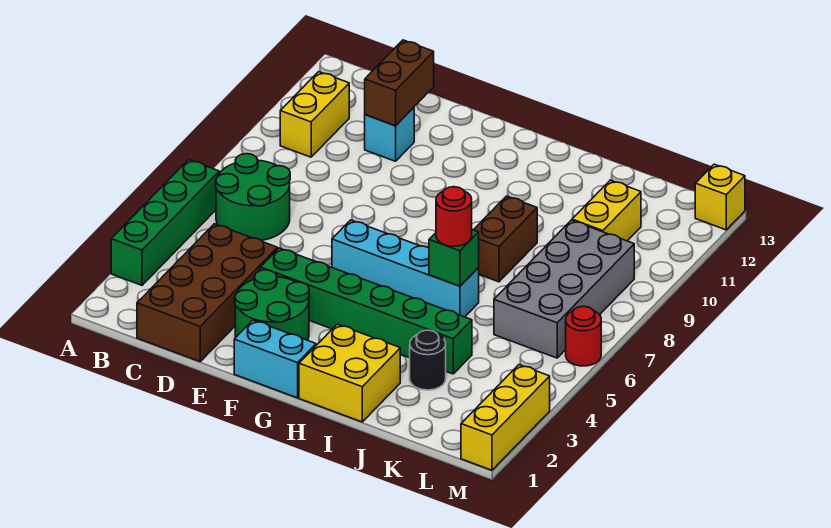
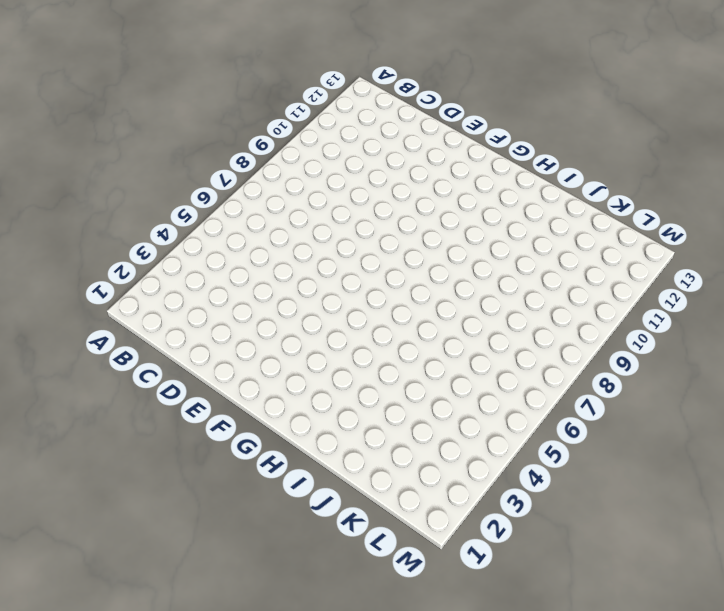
none -> green 1x4 brick [111,160,219,285]
none -> green 2x2 round brick [216,154,290,240]
none -> yellow 1x2 brick [280,72,349,157]

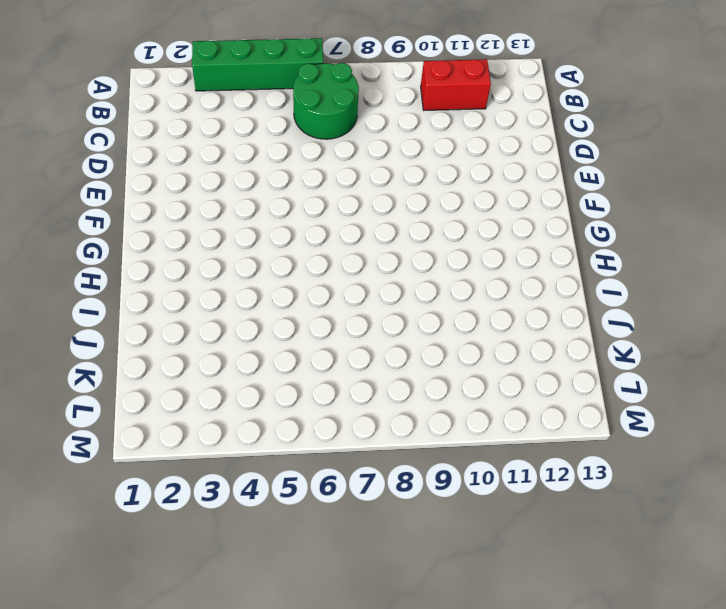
red 1x2 brick [421,59,491,110] -> yellow 1x2 brick [280,72,349,157]
none -> brown 2x4 brick [137,224,277,362]
none -> cyan 1x1 brick [365,107,414,161]
none -> green 2x2 round brick [235,270,309,340]

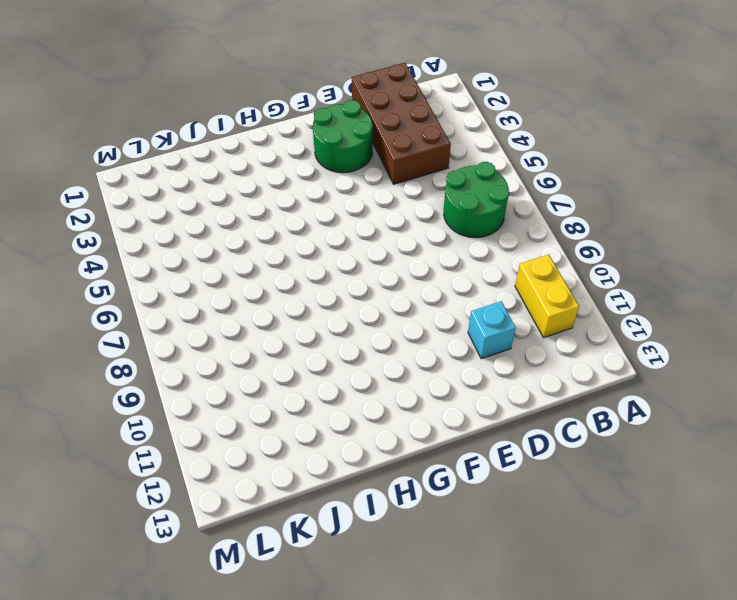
none -> green 1x4 brick [111,160,219,285]
none -> green 1x6 brick [260,248,472,374]
none -> cyan 1x2 brick [234,320,316,398]

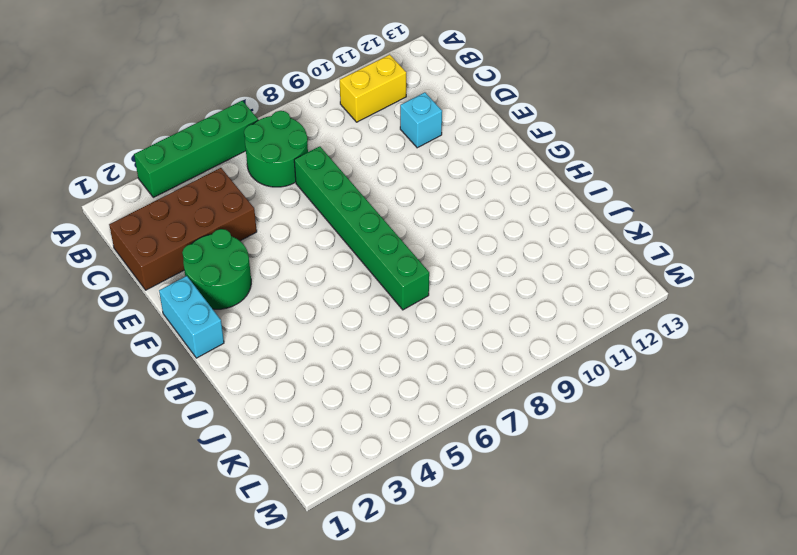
green 1x6 brick [294,146,429,310] -> green 1x6 brick moved to [260,248,472,374]
none -> cyan 1x4 brick [332,220,479,317]
none -> yellow 2x2 brick [299,324,400,422]
none -> brown 1x2 brick [474,196,537,282]

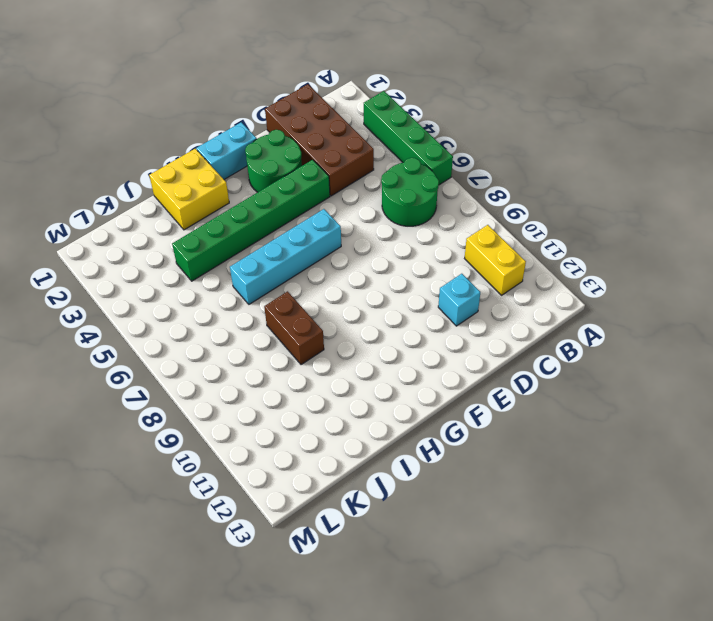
none -> black 1x1 round brick [410,330,446,390]
none -> grey 2x4 brick [494,220,634,358]
none -> yellow 1x2 brick [572,180,641,241]

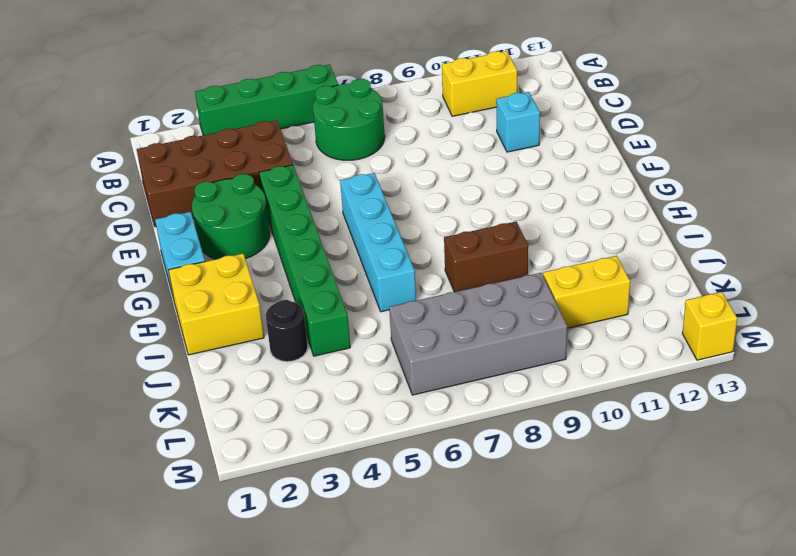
none -> yellow 1x3 brick [461,365,550,470]
none -> red 1x1 round brick [566,306,601,366]
none -> brown 1x2 brick [365,40,434,126]

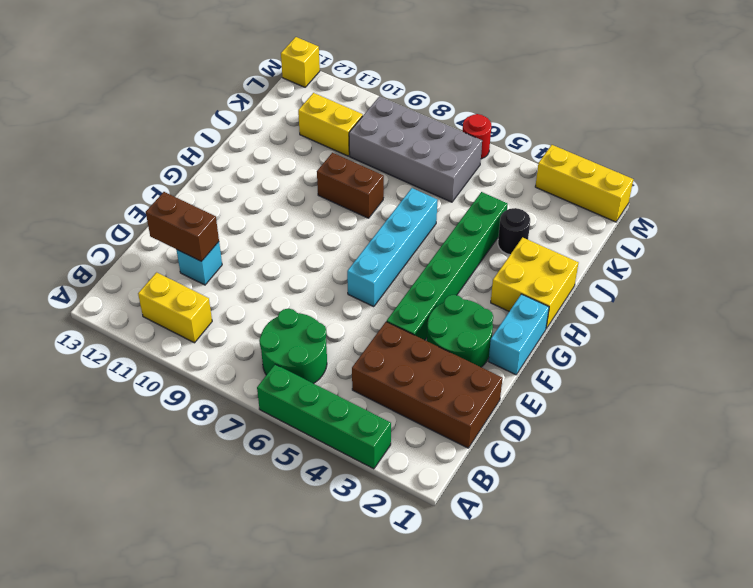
none -> green 1x1 brick [429,230,479,286]
none -> red 1x1 round brick [436,187,472,246]

